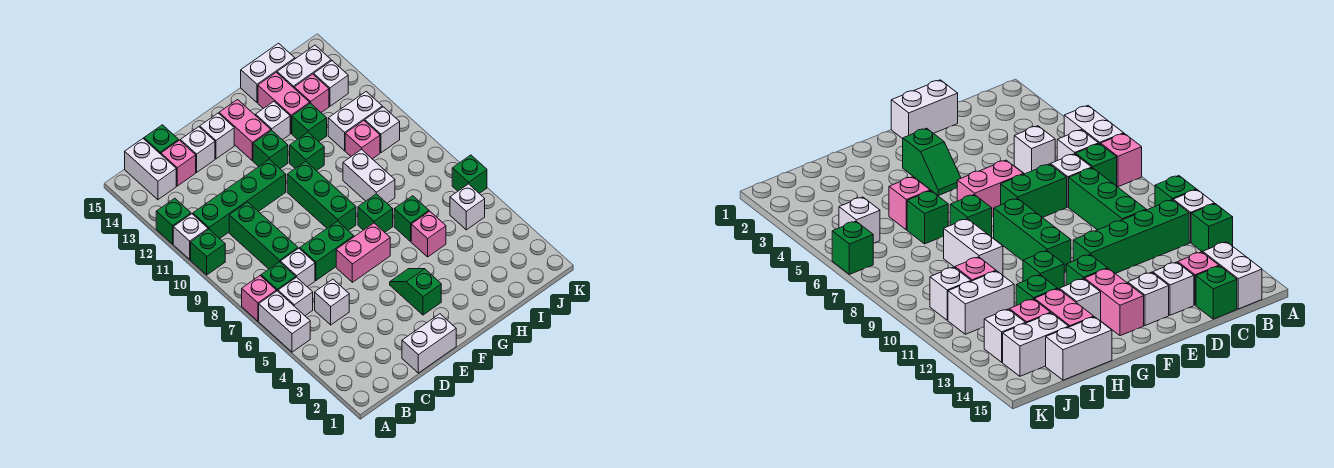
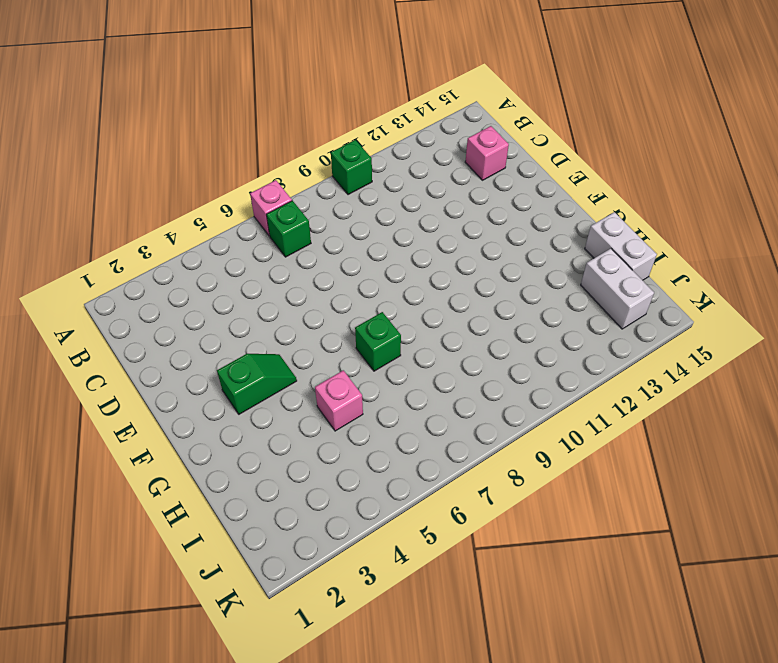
none -> white 1x2 brick [259,291,310,352]
none -> white 1x1 brick [173,214,208,259]
none -> green 1x1 brick [156,198,191,244]
none -> white 1x1 brick [278,277,313,316]

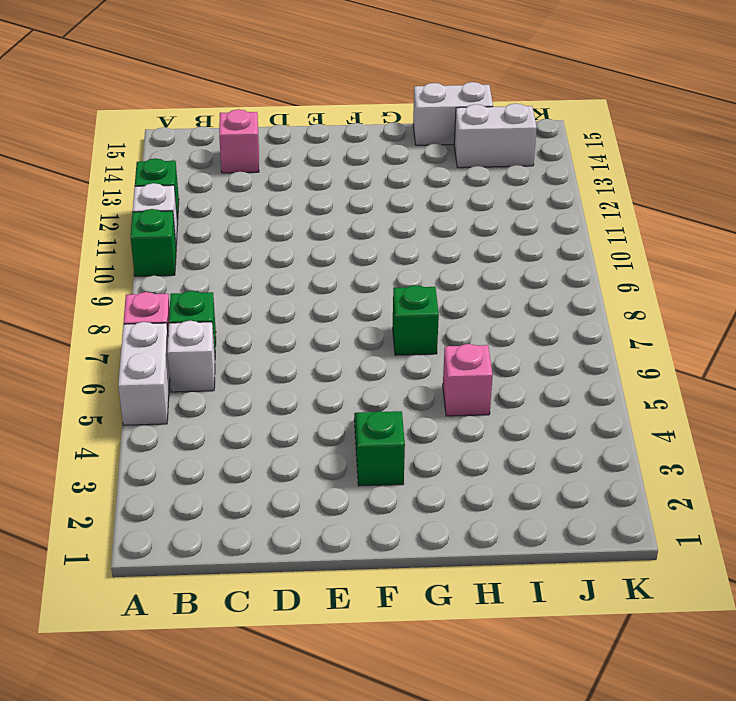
none -> green 1x4 brick [193,159,286,239]
none -> white 1x2 brick [125,139,176,200]
none -> white 1x1 brick [315,279,349,325]
none -> white 1x1 brick [280,248,315,287]

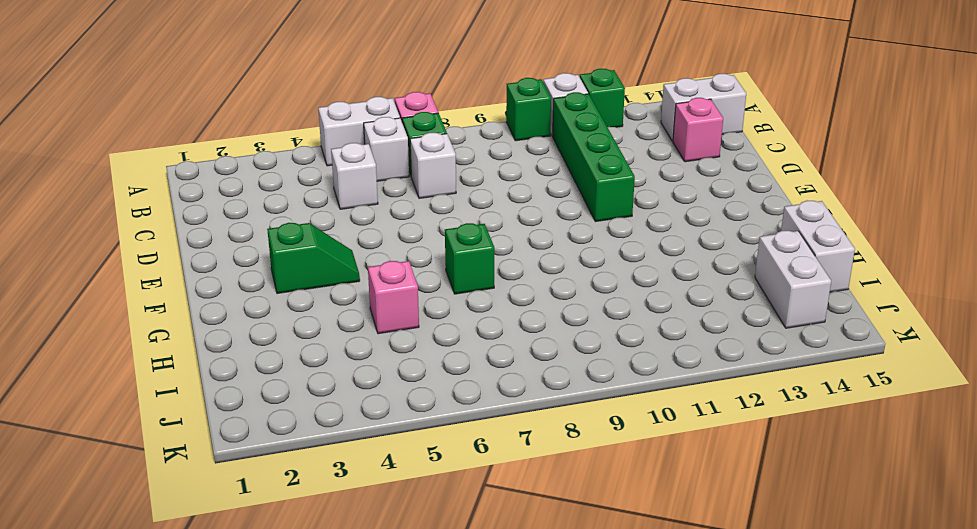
none -> green 1x3 brick [229,202,298,269]
none -> green 1x1 brick [144,125,179,154]
none -> white 1x2 brick [402,314,456,373]
none -> green 1x2 brick [300,221,354,280]

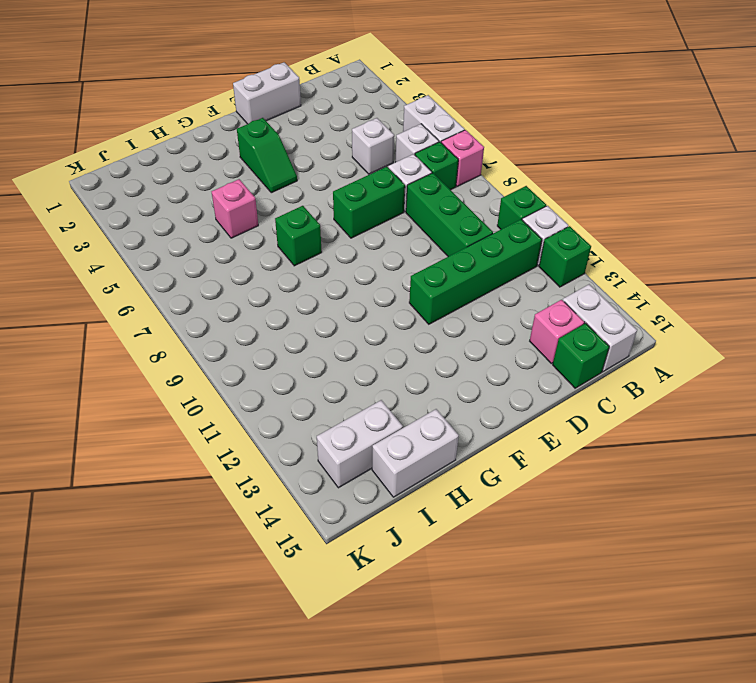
none -> white 1x1 brick [180,127,215,172]
none -> pink 1x2 brick [336,223,390,282]
none -> white 1x1 brick [200,113,234,159]
none -> green 1x3 brick [287,161,356,231]

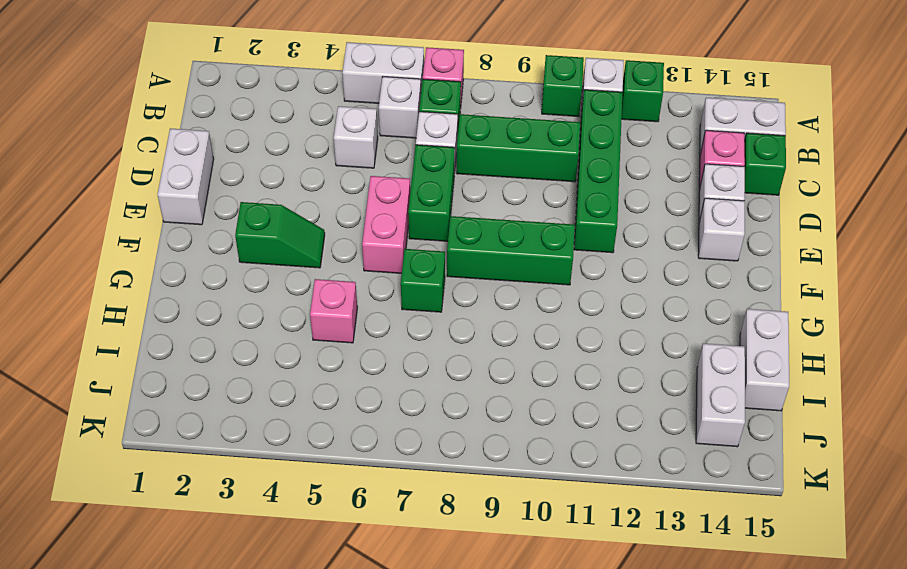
none -> green 1x1 brick [253,130,288,169]
none -> pink 1x2 brick [219,100,271,161]
none -> green 1x1 brick [290,132,324,171]
none -> white 1x1 brick [256,102,290,140]

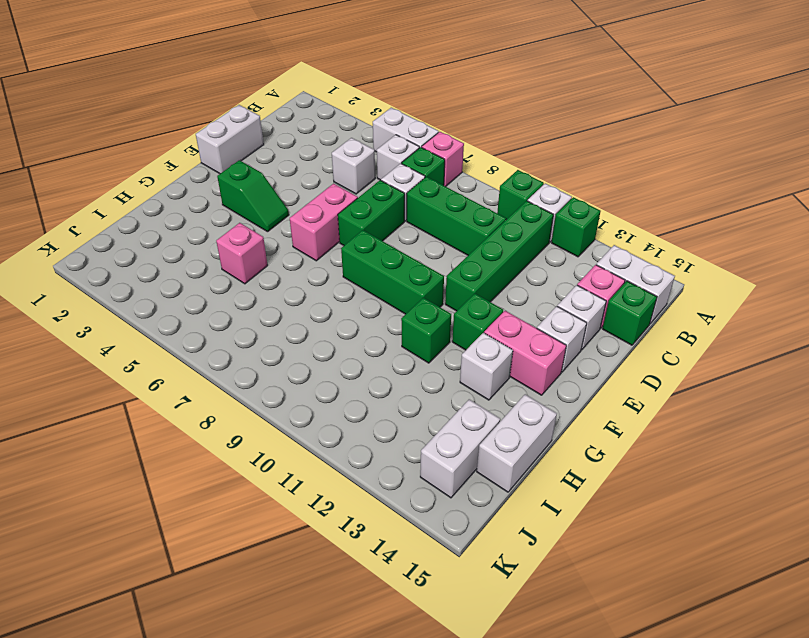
none -> green 1x1 brick [358,194,393,232]
none -> green 1x1 brick [394,196,429,241]
none -> white 1x2 brick [343,149,395,203]
none -> green 1x1 brick [292,103,327,141]

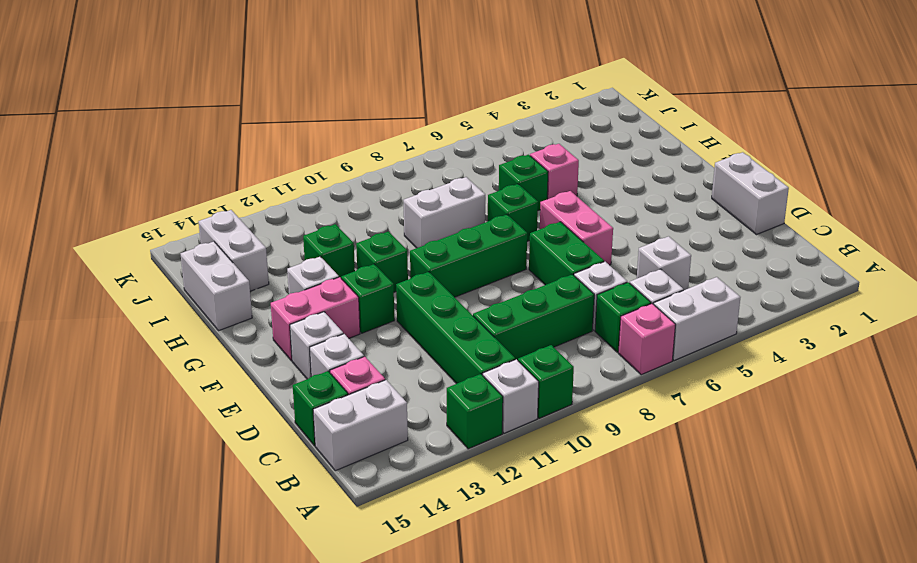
none -> green 1x2 slope [390,269,441,315]
none -> pink 1x2 brick [258,72,310,134]
none -> pink 1x1 brick [345,121,380,159]
none -> white 1x2 brick [328,92,382,151]

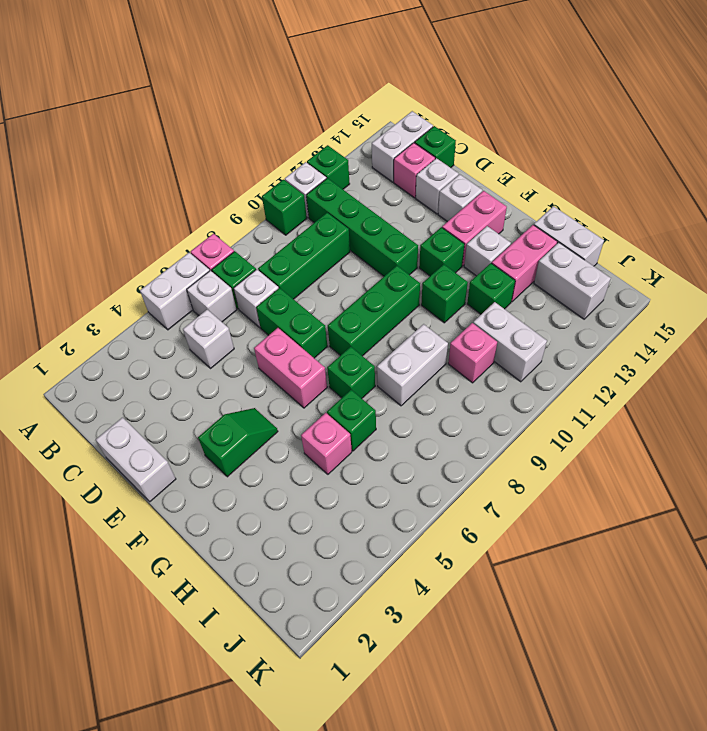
none -> pink 1x1 brick [294,74,329,112]
none -> white 1x1 brick [450,184,485,230]
none -> white 1x1 brick [365,107,400,153]
none -> white 1x1 brick [314,61,348,106]

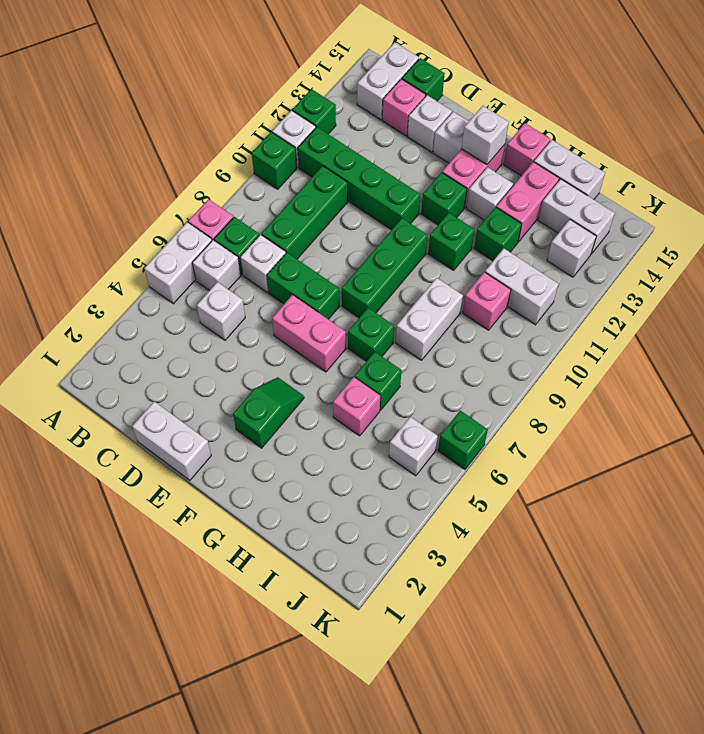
white 1x1 brick [462,106,509,164] -> white 1x1 brick moved to [365,107,400,153]
pink 1x1 brick [504,123,550,176] -> pink 1x1 brick moved to [294,74,329,112]

